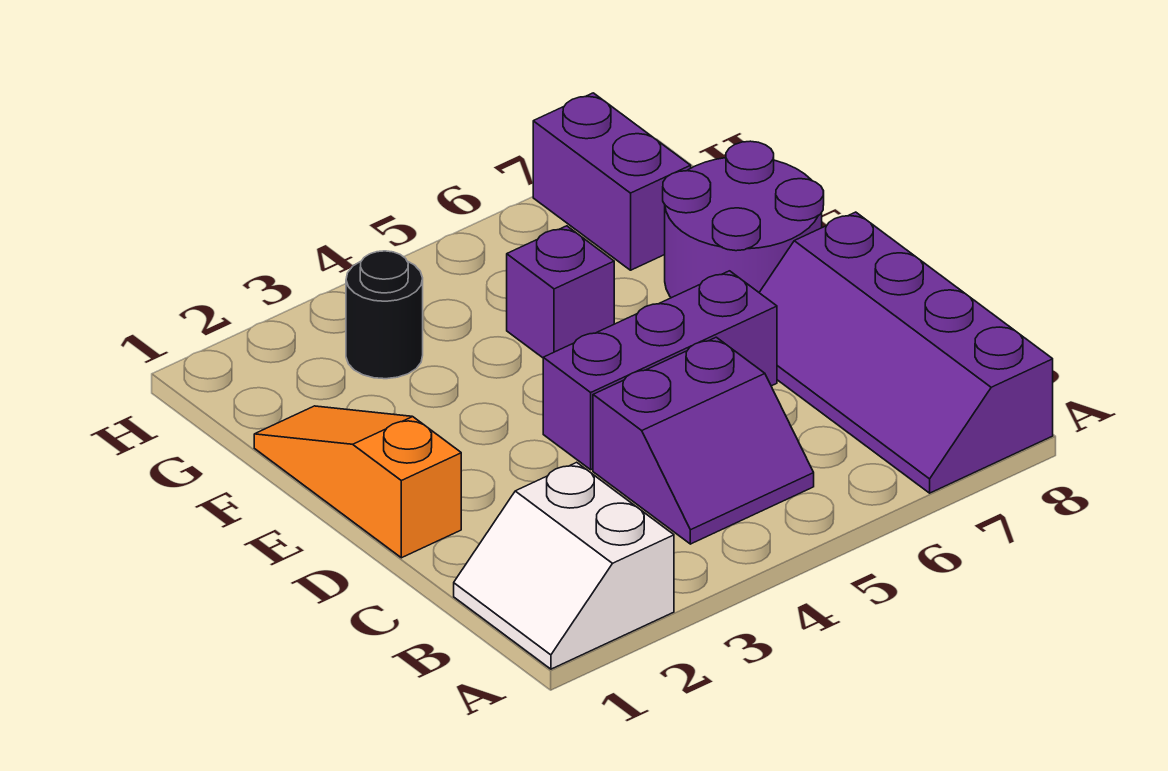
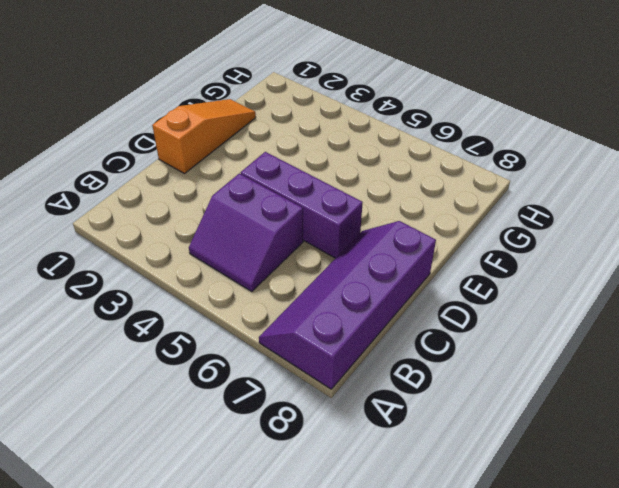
none -> white 2x2 slope [454,462,674,669]
none -> purple 2x2 round brick [663,141,824,298]

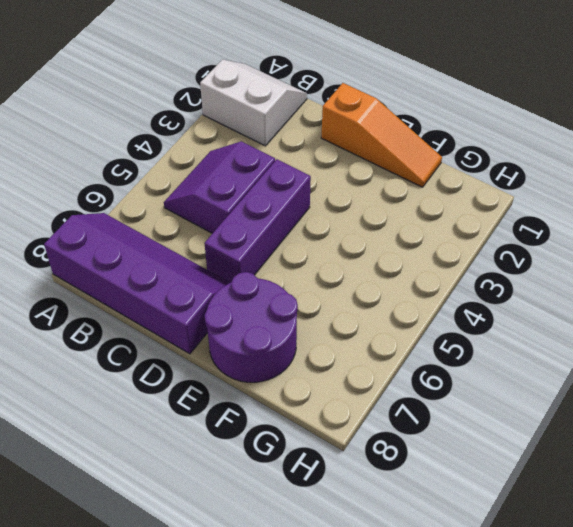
none -> purple 1x1 brick [507,226,614,358]
none -> black 1x1 round brick [346,251,423,379]

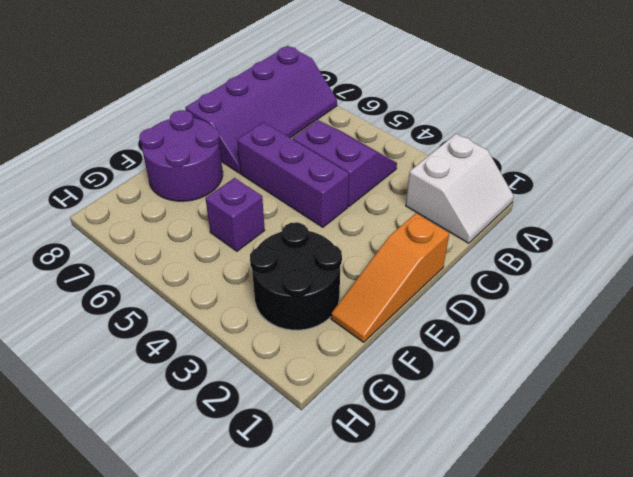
black 2x2 round brick [250,222,342,330] -> black 1x1 round brick [346,251,423,379]
none -> purple 1x2 brick [533,93,691,270]

